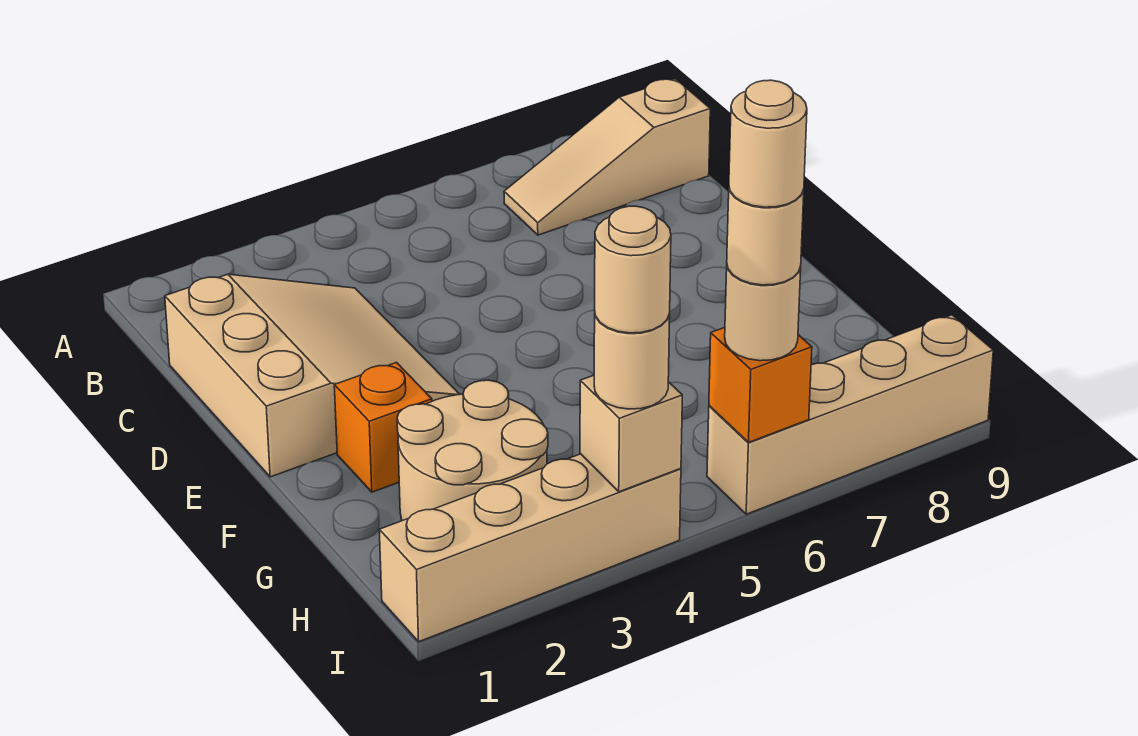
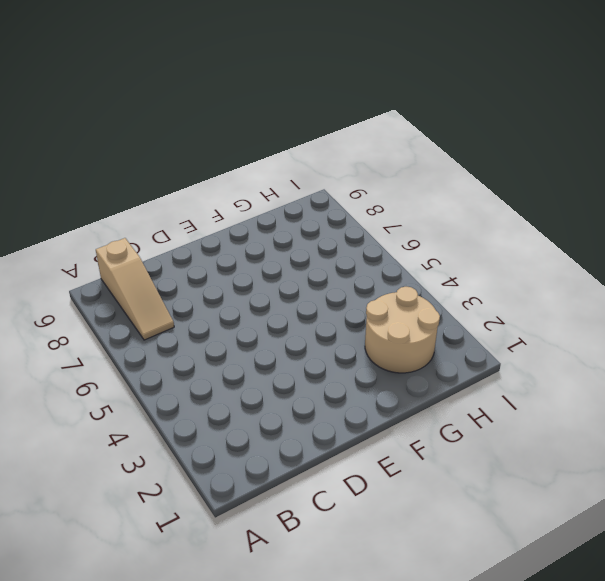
none -> tan 3x3 slope [165,274,460,477]
none -> orange 1x1 brick [334,363,432,492]
none -> tan 1x4 brick [379,454,681,642]

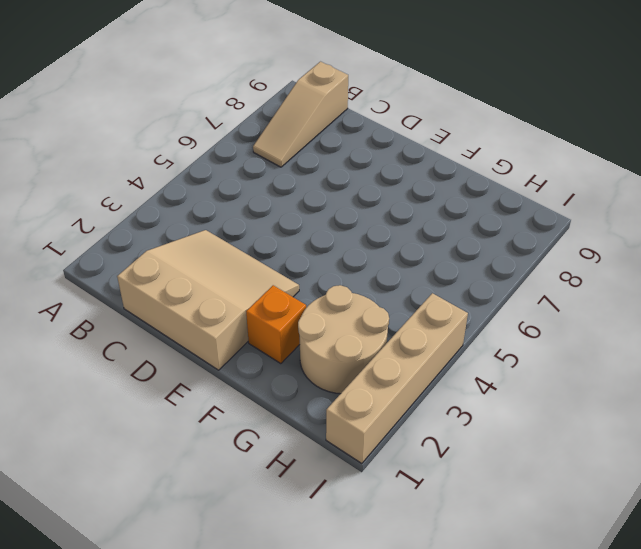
none -> tan 1x4 brick [707,315,993,514]
none -> tan 1x1 brick [580,375,682,492]
none -> orange 1x1 brick [709,328,812,442]

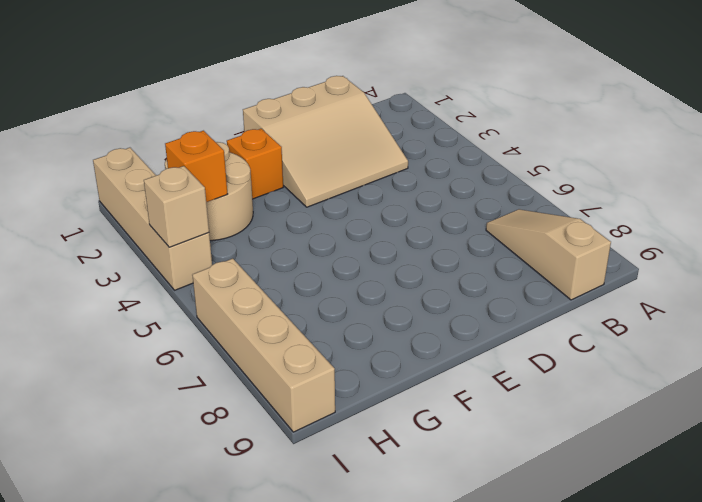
orange 1x1 brick [165,131,228,202] -> orange 1x1 brick moved to [709,328,812,442]
none -> tan 1x1 round brick [594,314,670,409]
none -> tan 1x1 round brick [725,266,801,361]
none -> tan 1x1 round brick [595,206,671,333]

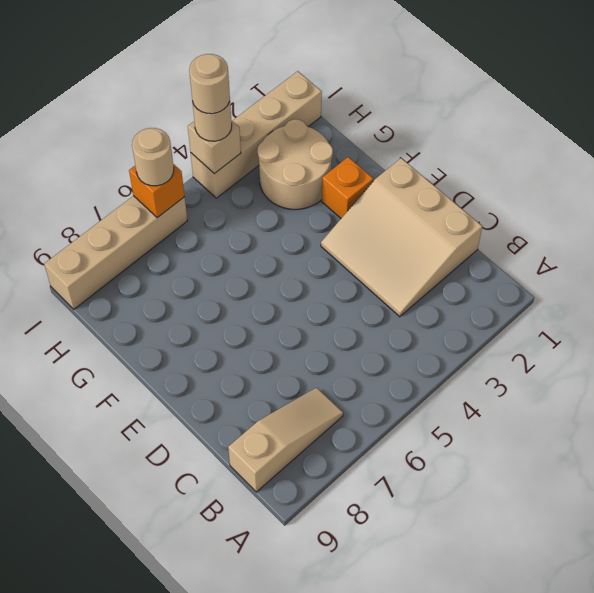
none -> tan 1x1 round brick [727,188,804,285]
none -> tan 1x1 round brick [729,80,807,207]

